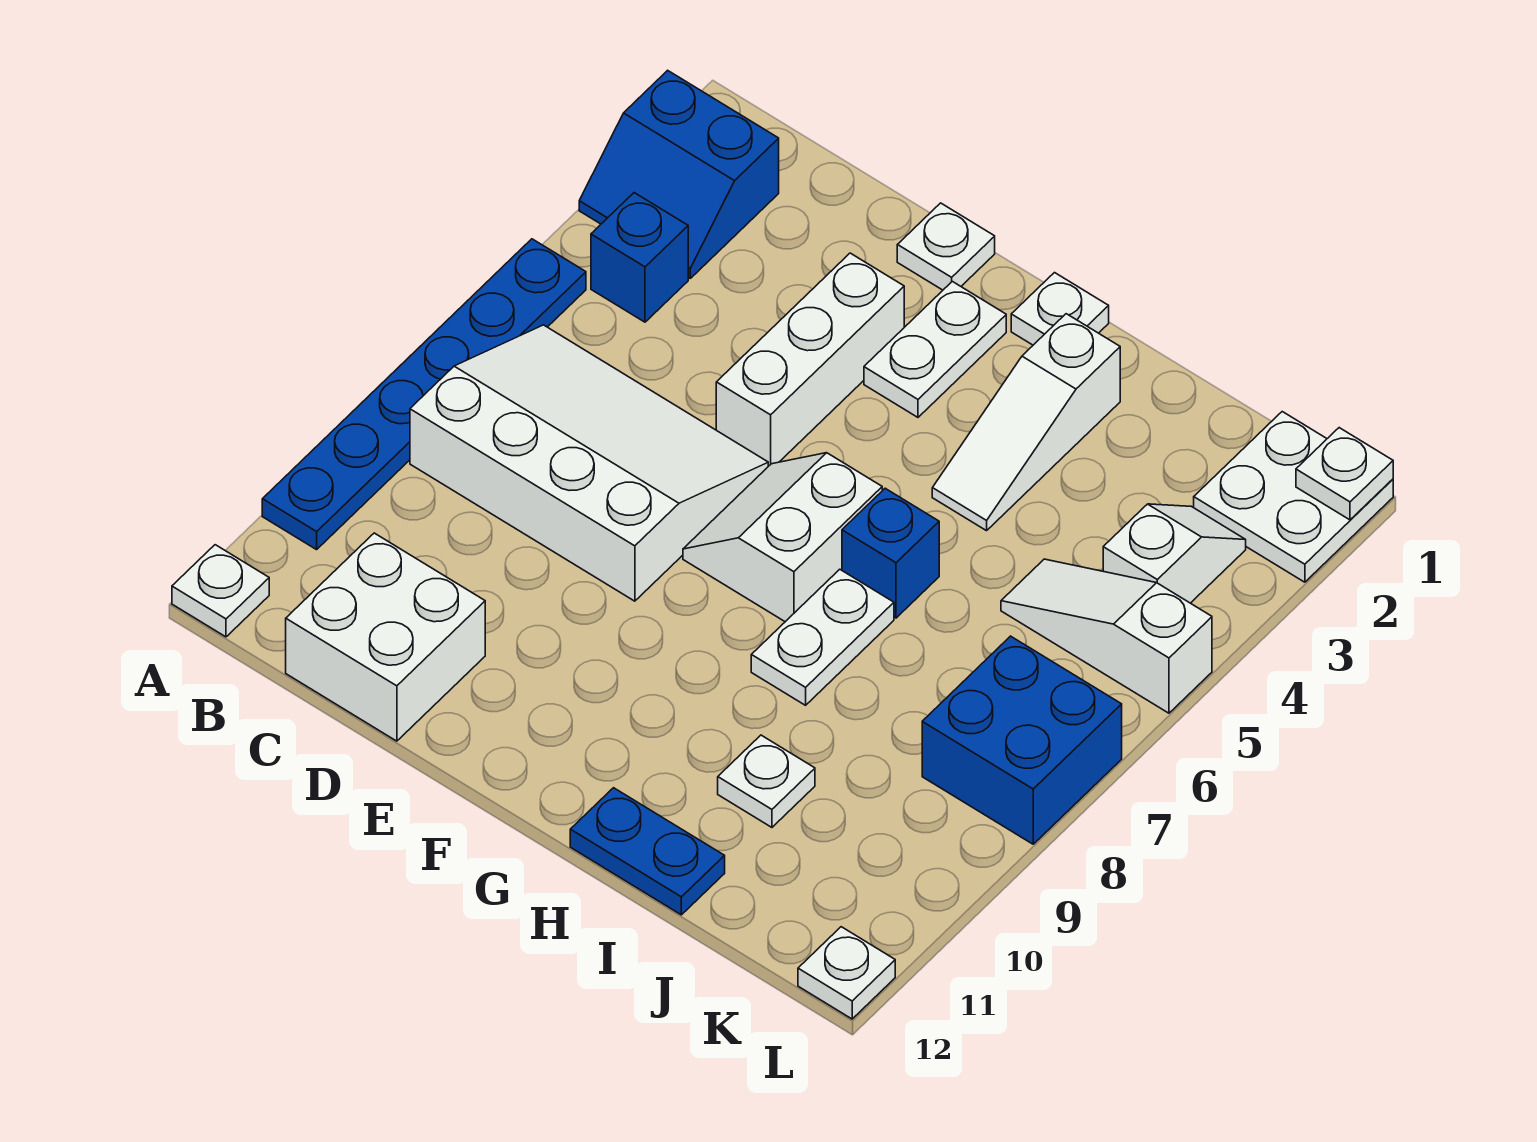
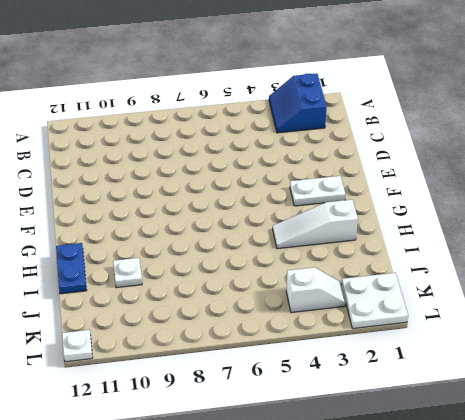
none -> blue 1x6 plate [262,239,586,550]
none -> white 1x1 plate [172,545,269,637]
none -> blue 1x1 brick [591,193,688,322]

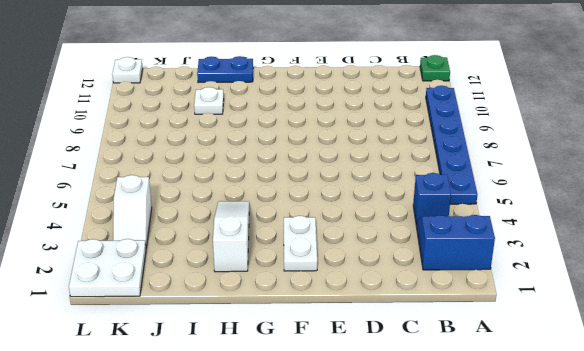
green 1x1 plate [420,55,450,81] -> white 1x1 plate [172,545,269,637]
none -> white 3x4 slope [410,325,768,601]
none -> white 2x2 brick [286,533,485,741]
none -> white 1x1 plate [897,203,995,290]

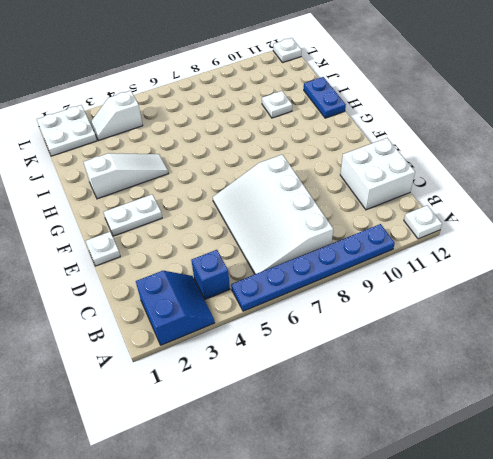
none -> white 1x3 brick [716,253,904,466]
none -> white 2x2 slope [683,453,882,622]
none -> white 1x1 plate [1011,273,1109,345]

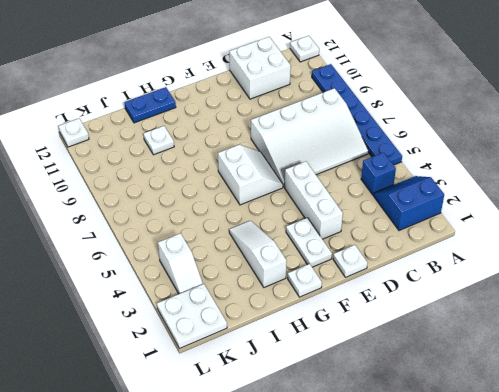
none -> blue 1x1 brick [842,488,939,618]
none -> white 1x2 plate [751,569,894,705]
none -> white 1x3 slope [1001,559,1212,713]

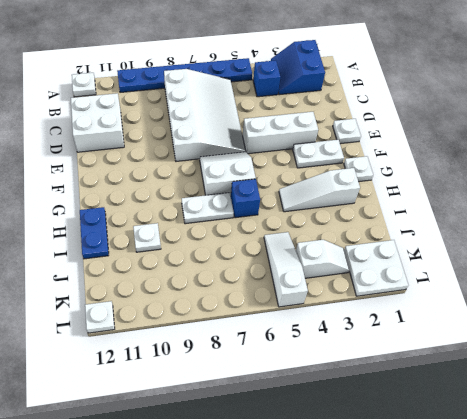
none -> blue 2x2 brick [922,636,1122,844]
none -> white 1x1 plate [1296,428,1393,520]

